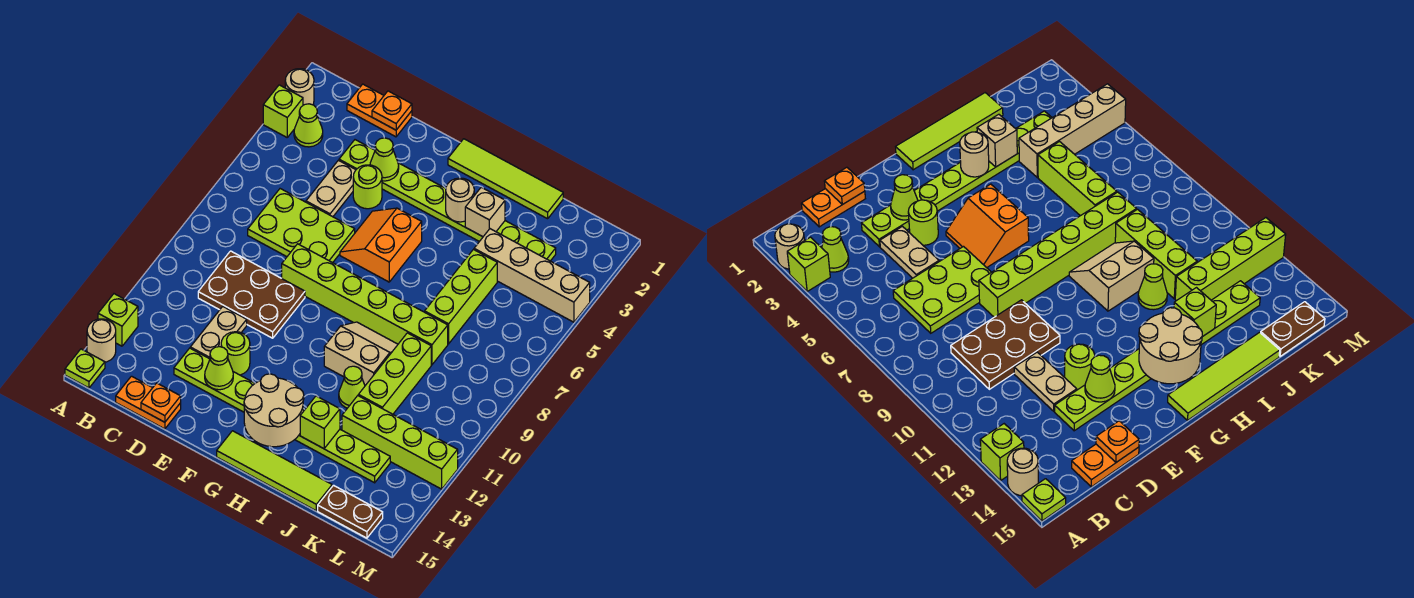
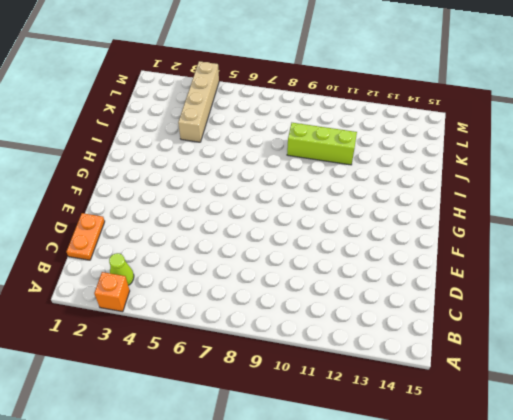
orange 1x1 brick [94,272,130,312] -> lime 1x1 brick [263,85,303,137]
none -> tan 1x1 round brick [285,69,314,105]
none -> lime 1x1 brick [98,294,138,346]
none -> tan 1x1 round brick [87,319,116,362]
none -> lime 1x1 plate [65,349,105,388]

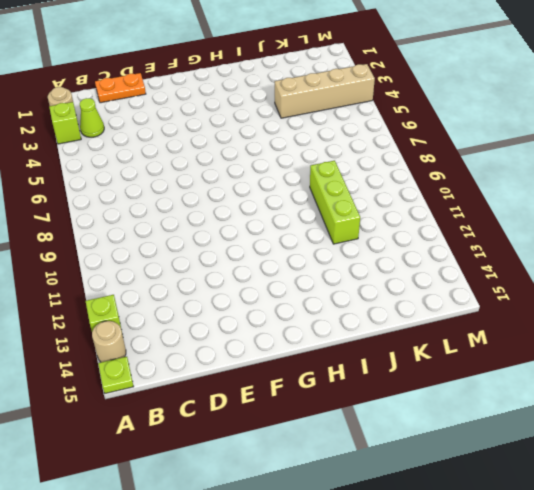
none -> lime 2x3 plate [248,189,355,263]
none -> brown 2x3 plate [198,251,305,338]
none -> orange 1x2 plate [116,376,181,429]
none -> lime 1x8 plate [339,140,556,261]

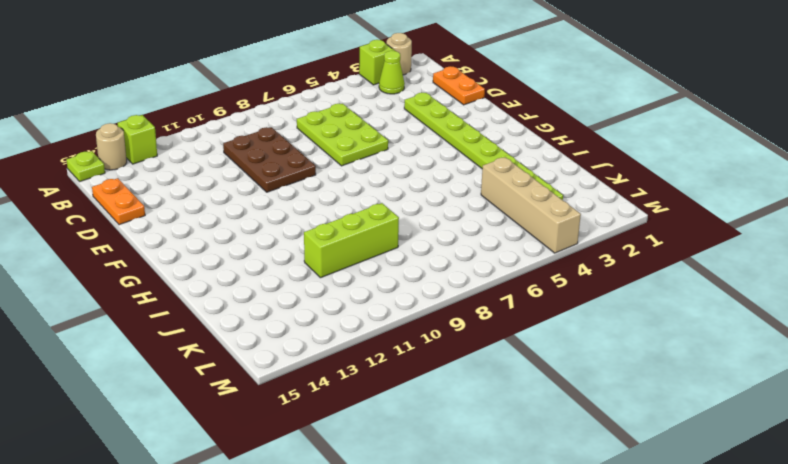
none -> tan 1x2 plate [306,160,356,217]
none -> tan 1x2 plate [190,307,247,359]
none -> lime 1x8 plate [174,348,390,483]
none -> lime 1x1 round brick [353,165,382,209]

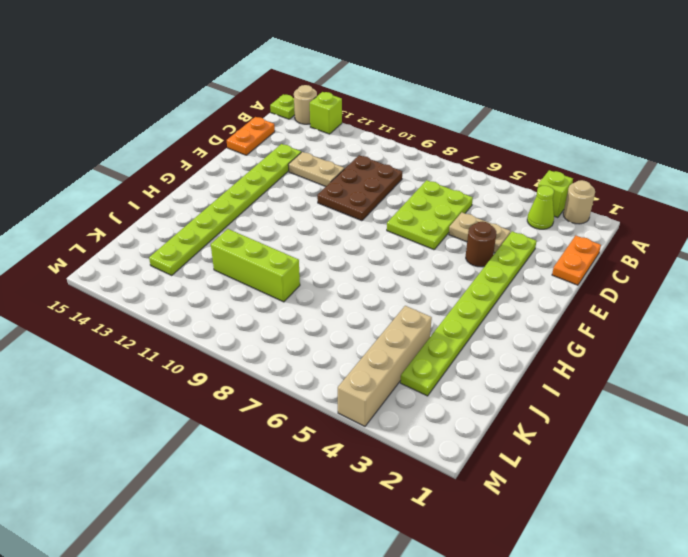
brown 1x1 round brick [466,222,496,267] -> lime 1x1 round brick [353,165,382,209]
none -> lime 1x6 brick [282,244,448,365]
none -> lime 1x1 round brick [221,332,250,375]
none -> orange 2x2 slope [340,208,422,282]
none -> lime 1x4 tile [448,139,563,219]

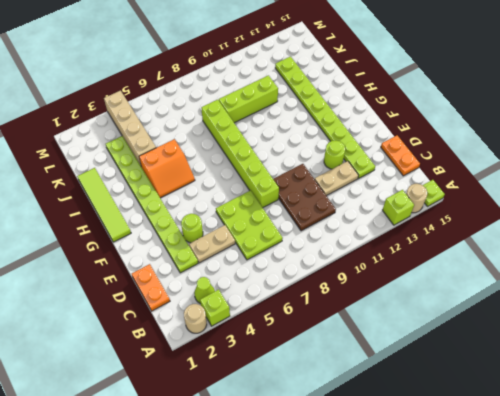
orange 2x2 slope [139,139,195,198] -> orange 2x2 slope moved to [340,208,422,282]
none -> lime 1x4 tile [217,431,332,511]
none -> tan 2x2 slope [324,322,398,386]
none -> lime 1x1 cone [339,366,365,408]
none -> lime 1x3 brick [425,250,497,344]

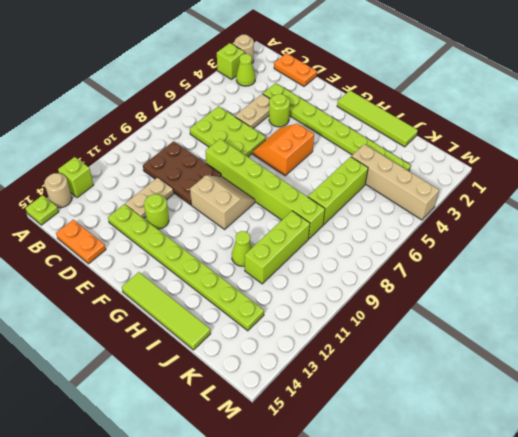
tan 2x2 slope [190,175,255,229] -> tan 2x2 slope moved to [324,322,398,386]
none -> lime 1x4 brick [342,396,458,489]
none -> brown 1x2 plate [318,485,383,538]
none -> orange 1x1 plate [372,91,412,130]
none -> orange 1x1 plate [141,383,181,422]

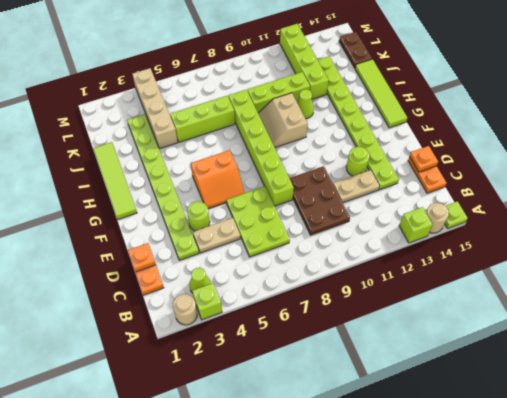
none -> lime 1x1 cone [370,138,399,181]
none -> lime 1x1 cone [205,347,233,390]
none -> tan 2x2 round brick [244,374,304,447]
none -> tan 1x1 round brick [446,178,474,222]

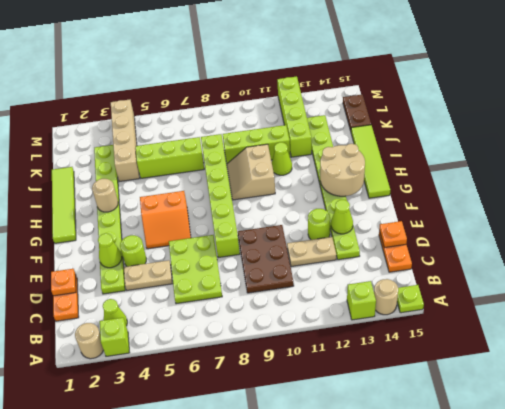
none -> tan 1x1 brick [465,187,505,237]
none -> lime 1x1 brick [300,396,340,449]

